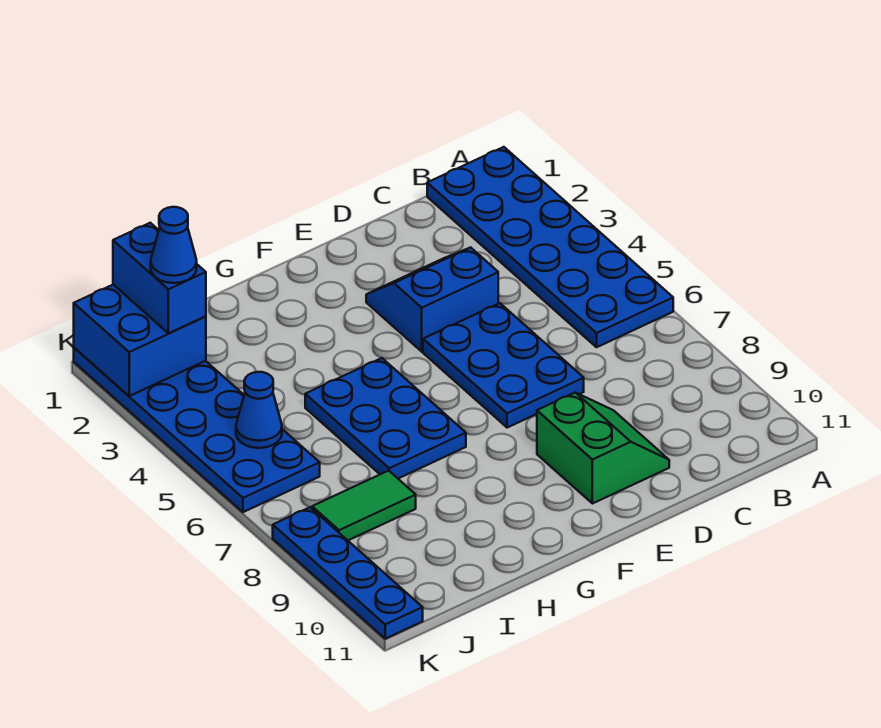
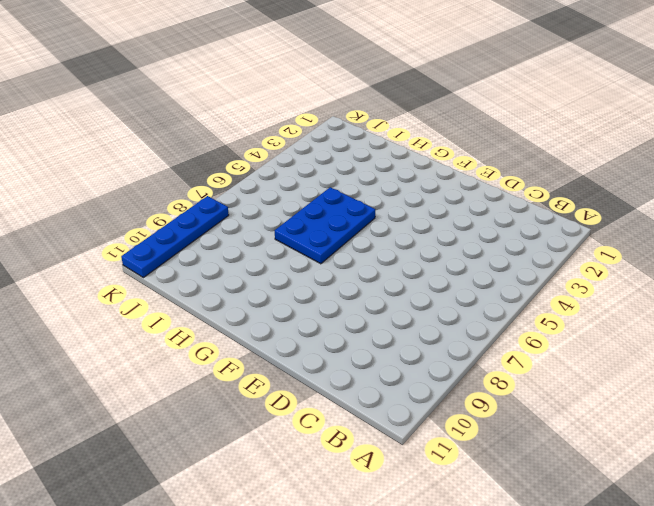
none -> blue 2x6 plate [427,147,673,347]
none -> blue 2x2 slope [366,247,498,352]
none -> blue 2x3 plate [423,303,584,428]

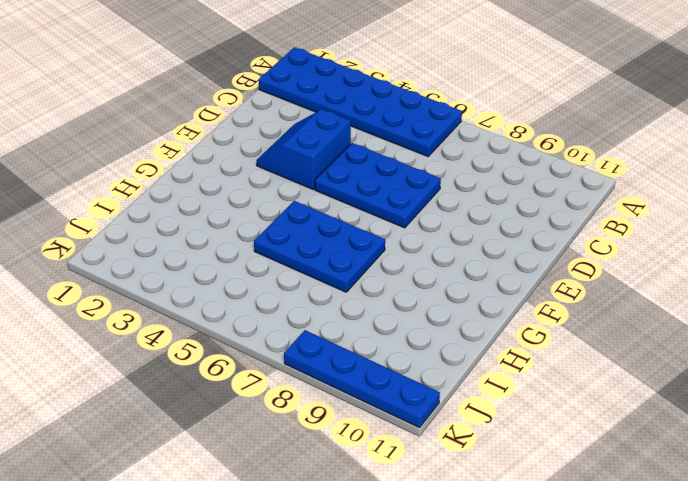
none -> green 2x2 slope [537,393,669,504]
none -> green 1x2 tile [312,471,416,540]
none -> blue 2x6 plate [74,348,320,512]

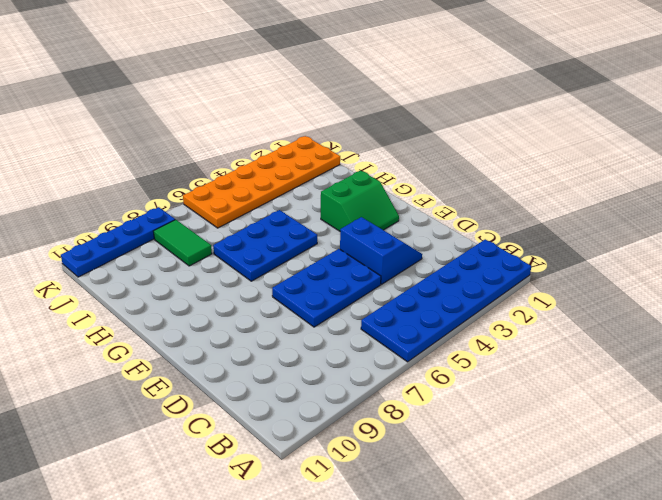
green 2x2 slope [321,170,399,231] -> green 2x2 slope moved to [537,393,669,504]
orange 2x6 plate [183,136,340,228] -> blue 2x6 plate [74,348,320,512]
none -> blue 2x2 brick [74,285,206,396]
none -> blue 1x1 cone [236,372,282,448]
none -> blue 1x2 brick [113,223,206,333]

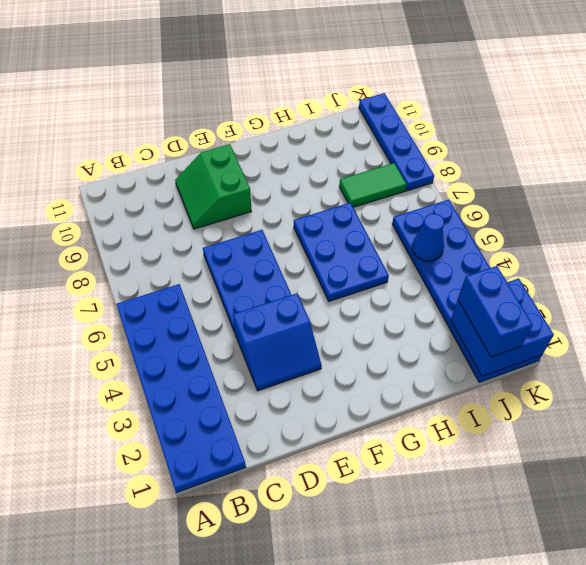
none -> blue 1x1 cone [151,207,197,283]

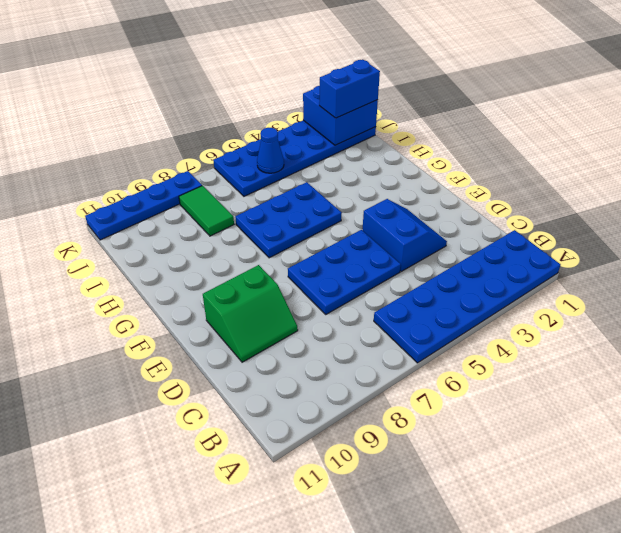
none -> blue 1x1 cone [151,207,197,283]

